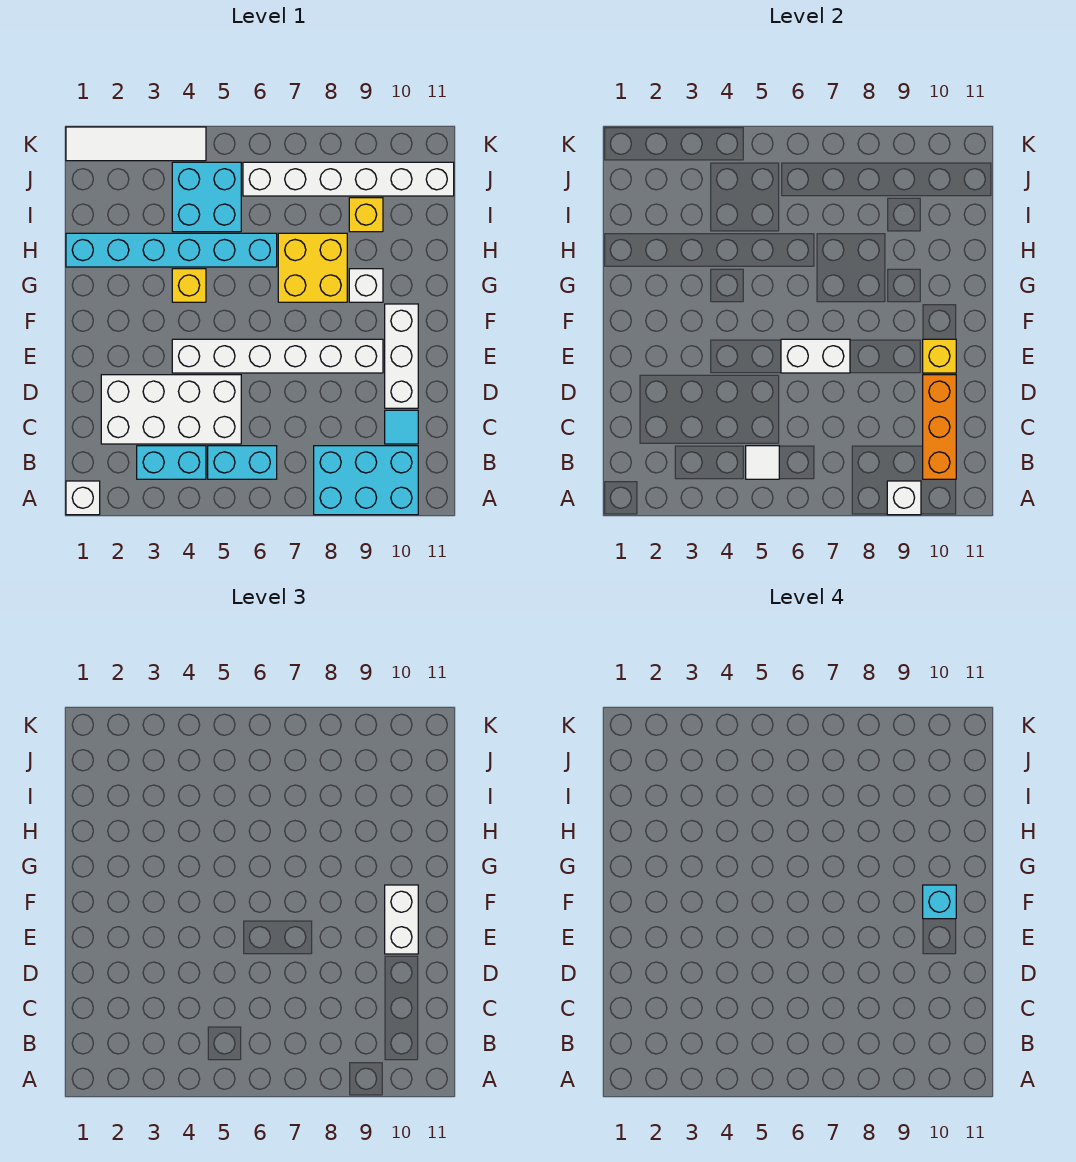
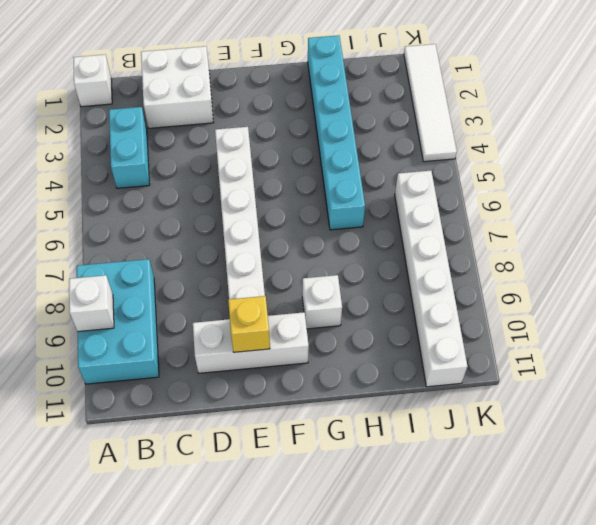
white 2x2 brick [141,46,213,128] -> white 2x4 brick [101,375,241,444]
none -> cyan 1x2 brick [208,446,277,479]
none -> cyan 1x1 tile [385,410,418,444]
none -> yellow 1x1 brick [172,269,206,302]

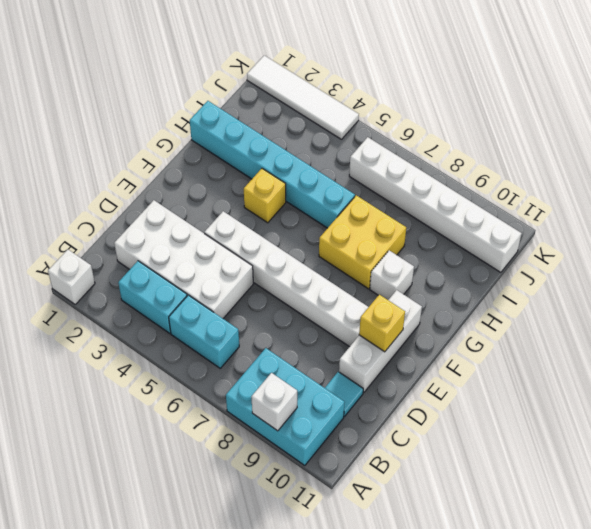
none -> cyan 2x2 brick [172,162,241,232]
none -> yellow 1x1 brick [349,198,383,232]
none -> white 1x1 tile [746,446,779,479]

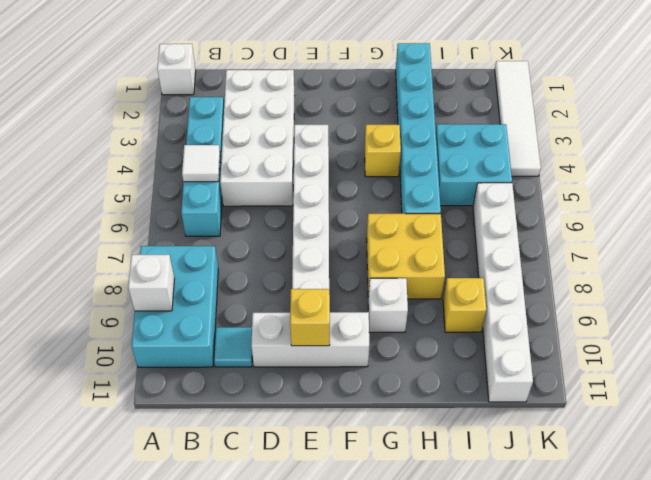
none -> orange 1x3 brick [923,375,956,479]
none -> white 1x2 brick [781,339,850,373]
none -> white 1x2 brick [385,885,418,954]

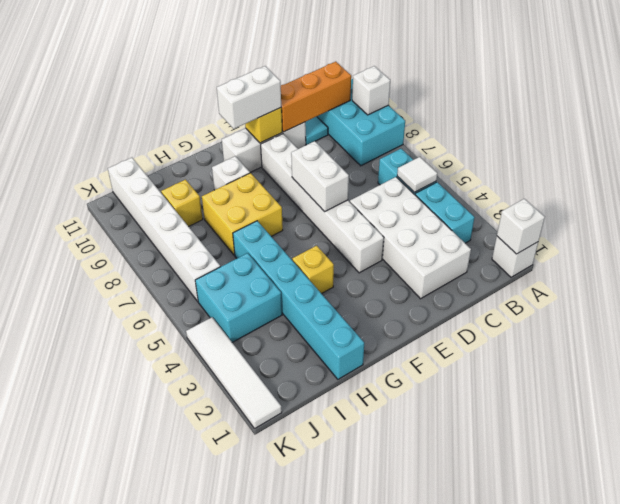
white 1x1 brick [497,199,545,254] -> none
none -> cyan 1x1 brick [923,885,956,919]

